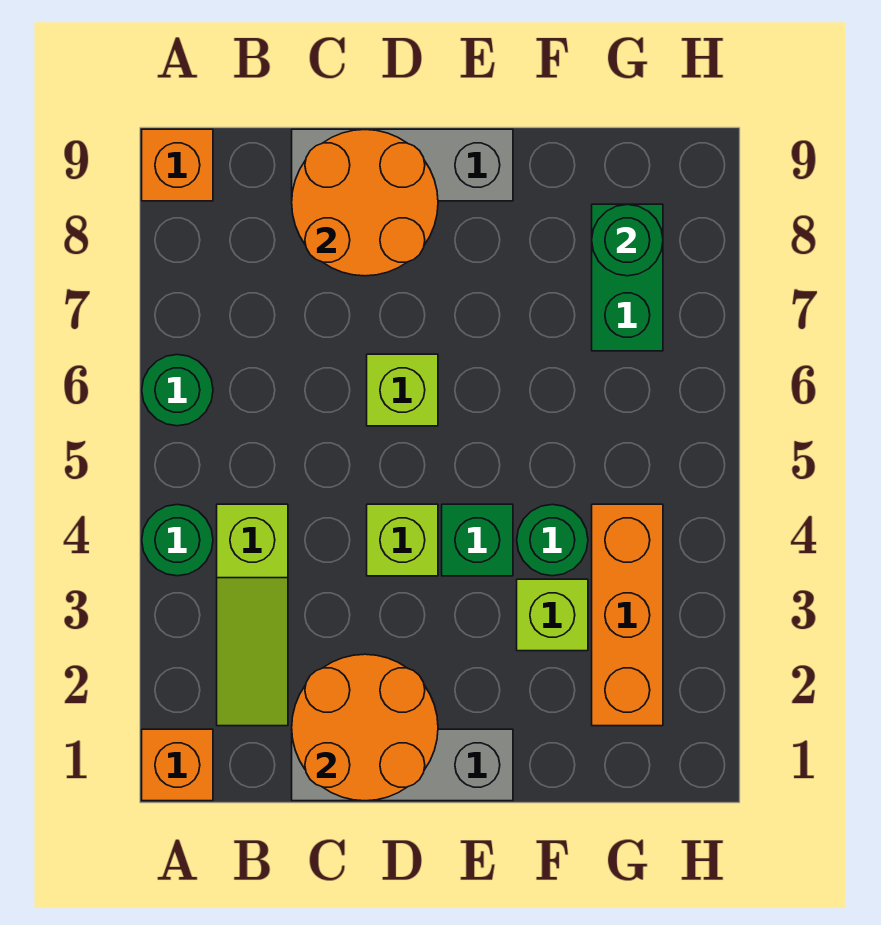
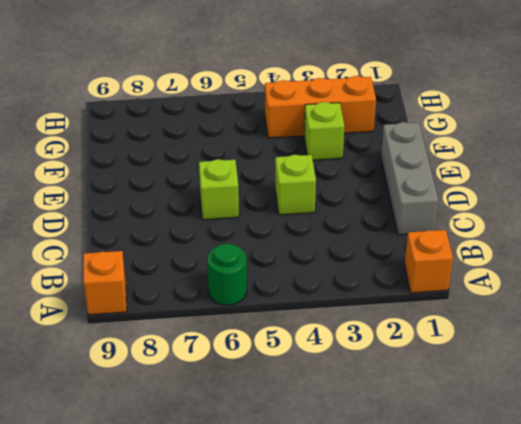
none -> green 1x1 round brick [142,504,213,576]
none -> lime 1x3 slope [217,504,288,726]
none -> grey 1x3 brick [292,129,513,201]

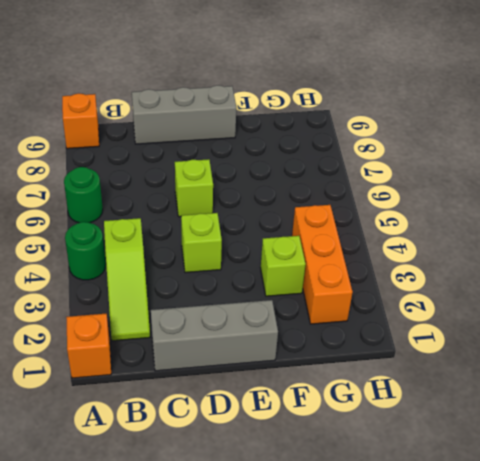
none -> green 1x1 brick [442,504,513,576]
none -> green 1x1 round brick [517,504,588,576]
none -> green 1x2 brick [592,204,663,351]

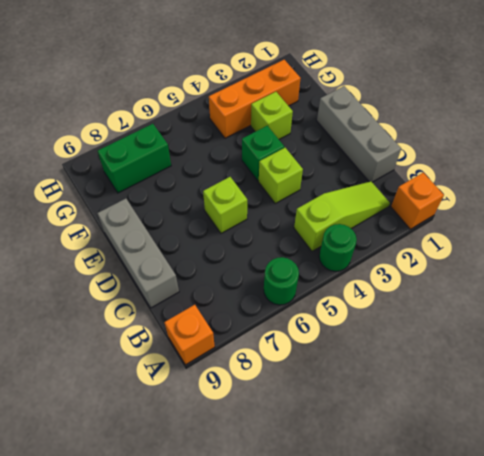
none -> green 1x1 round brick [517,504,588,576]
none -> orange 2x2 round brick [292,654,438,801]
none -> orange 2x2 round brick [292,130,438,276]

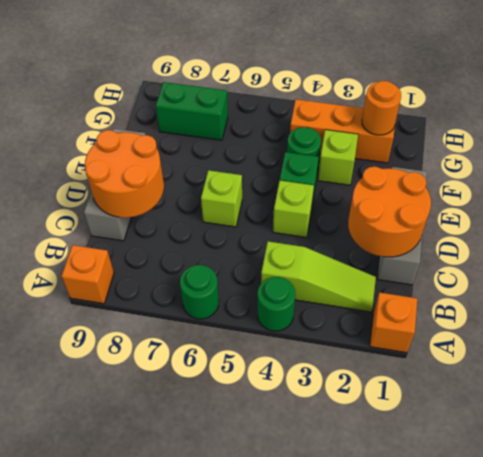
orange 1x1 round brick [362,81,401,135] -> none
none -> green 1x1 round brick [592,205,663,276]

